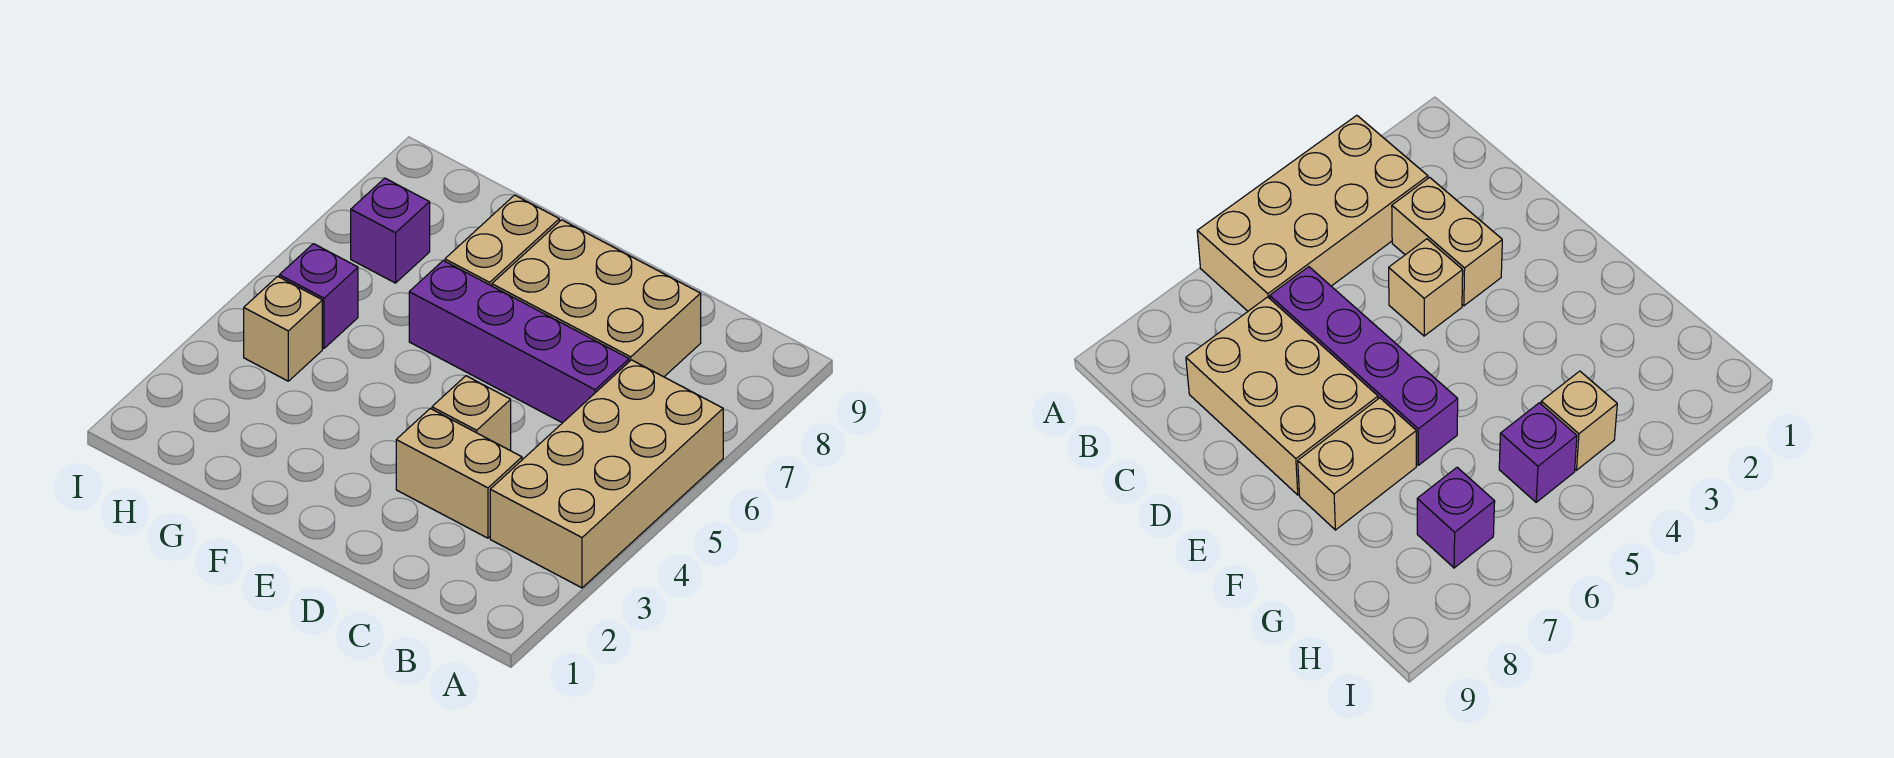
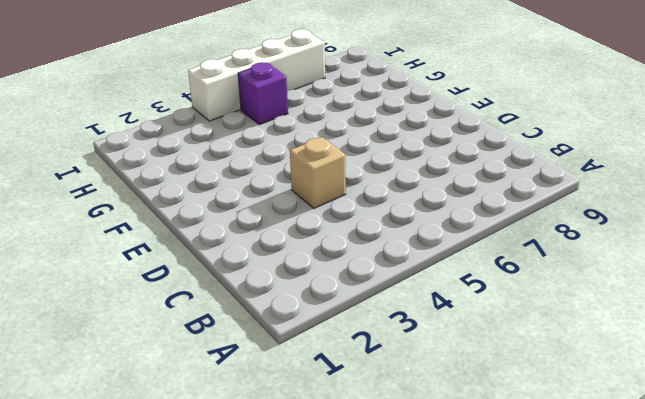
white 1x4 brick [188,29,325,121] -> none
none -> tan 2x4 brick [490,360,723,588]
none -> tan 1x2 brick [396,409,522,538]

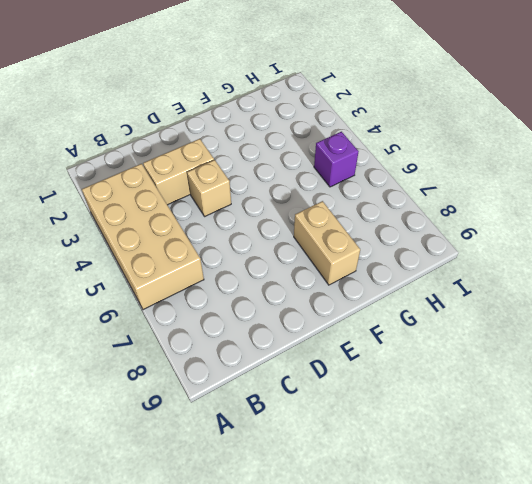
none -> purple 1x4 brick [409,261,629,423]
none -> tan 2x3 brick [492,220,701,377]

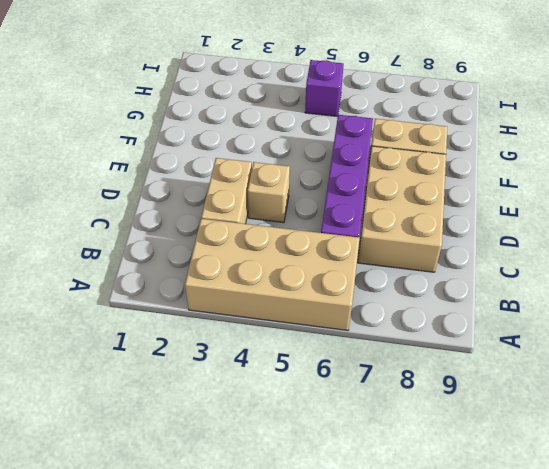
none -> tan 1x1 brick [244,276,322,381]
none -> purple 1x1 brick [351,178,430,283]

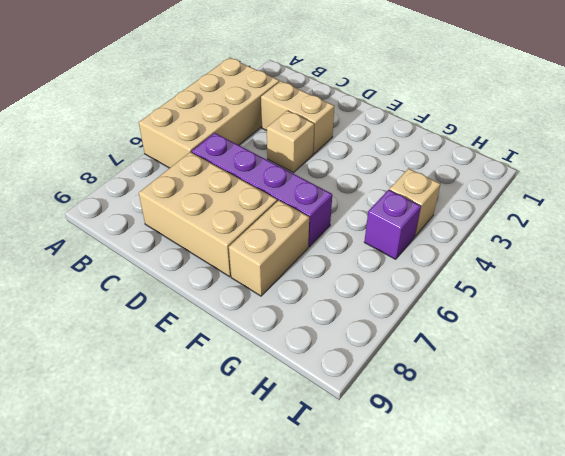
none -> purple 1x1 brick [351,178,430,283]

